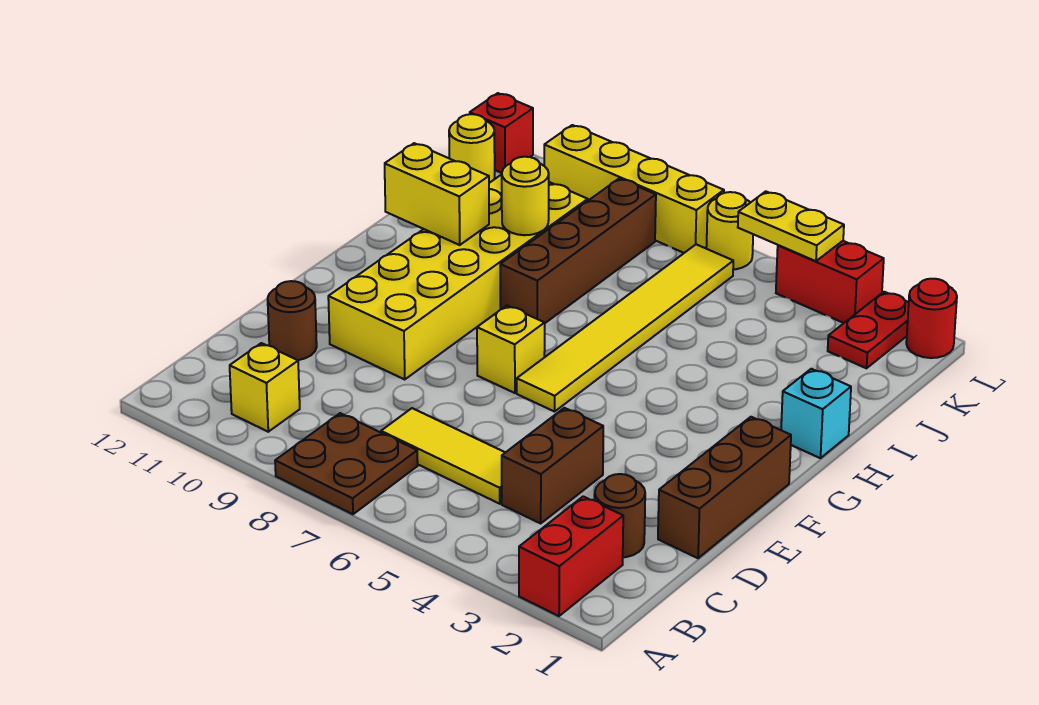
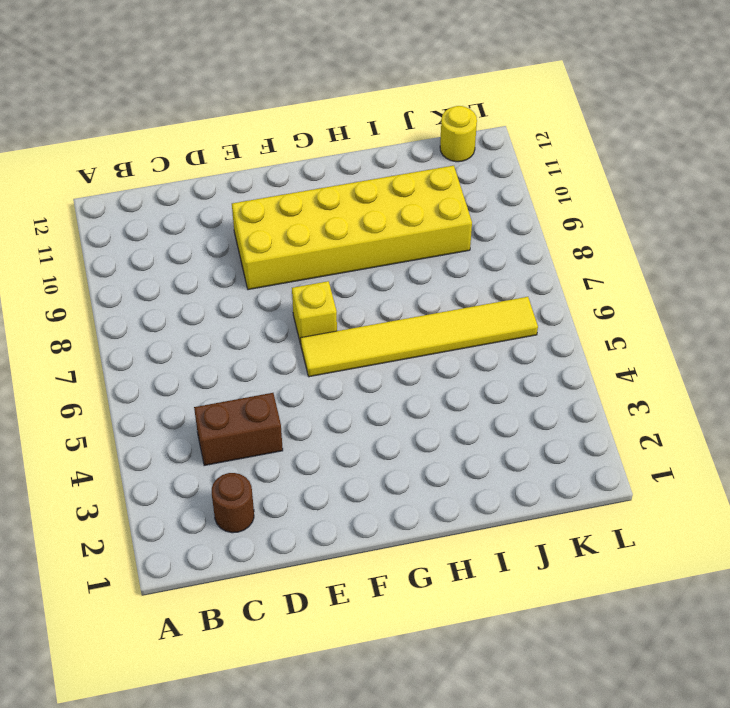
none -> red 1x2 brick [519,496,623,616]
none -> brown 2x2 plate [275,413,418,514]
none -> yellow 1x1 brick [230,343,300,432]

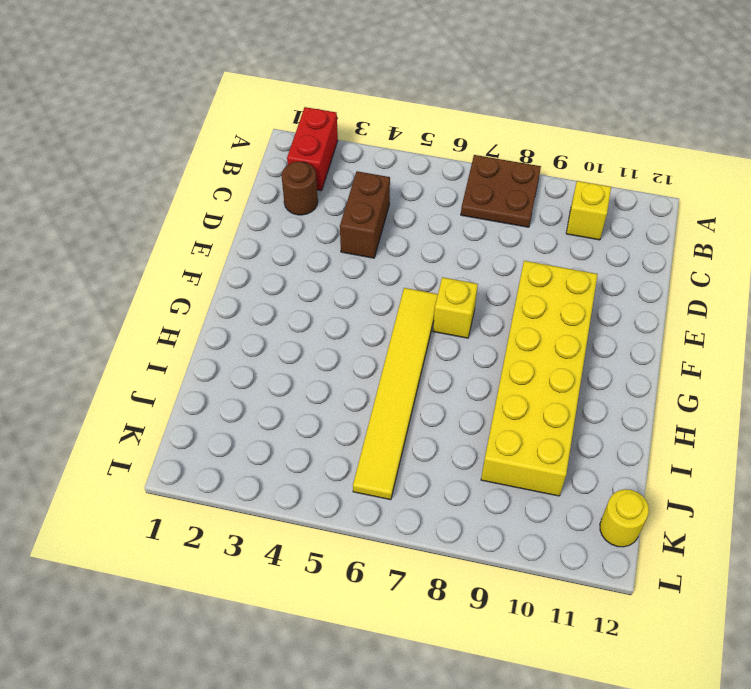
none -> yellow 1x3 tile [381,408,505,504]
none -> brown 1x3 brick [658,417,791,558]
none -> brown 1x1 round brick [268,281,317,360]

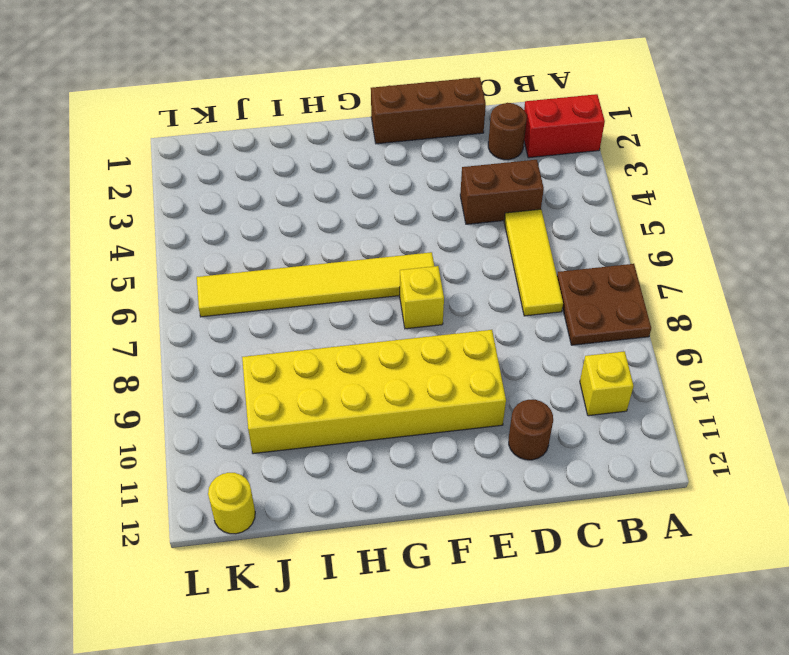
none -> cyan 1x1 brick [781,369,851,458]
none -> brown 1x4 brick [500,179,656,323]
none -> red 1x2 plate [828,292,909,368]

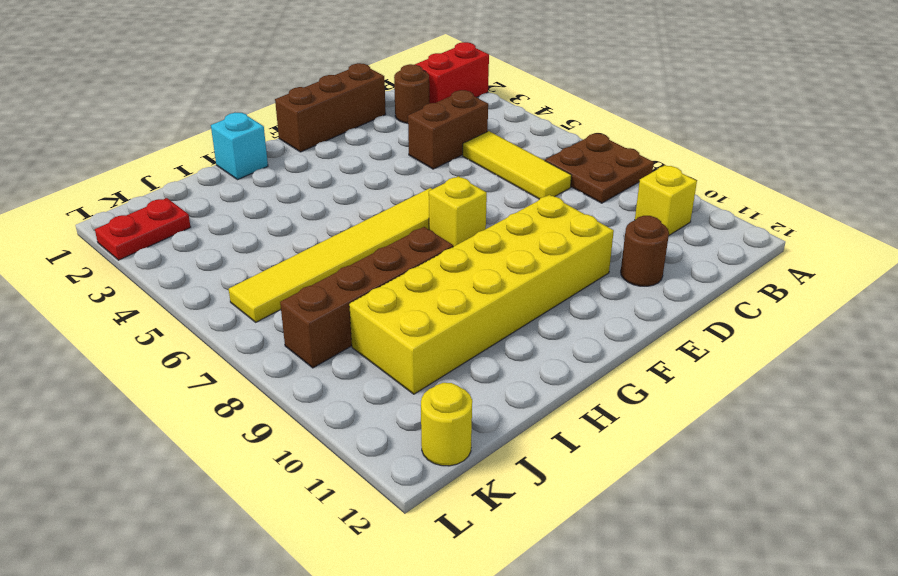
none -> red 1x1 round brick [906,279,957,358]
none -> red 1x2 brick [776,241,884,323]
none -> yellow 1x1 round brick [706,192,753,269]

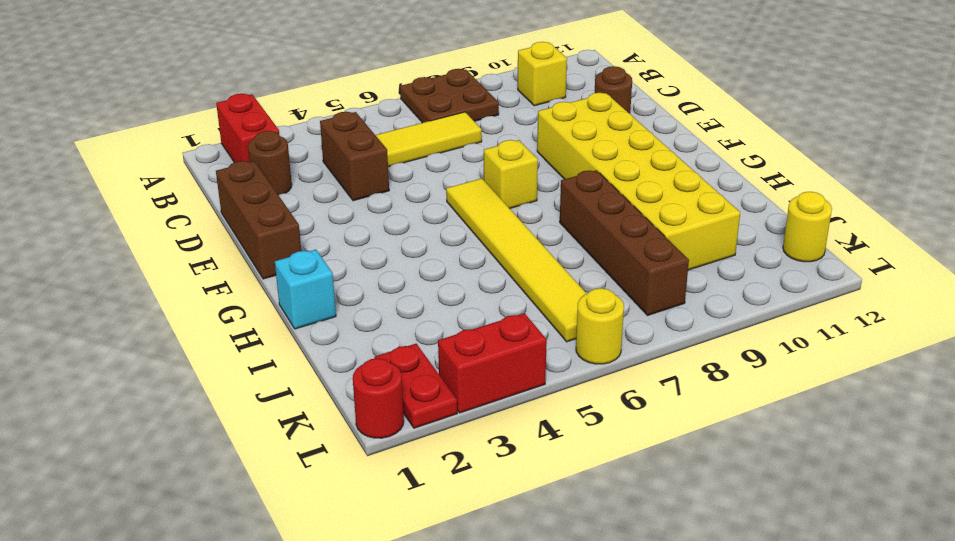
none -> yellow 1x4 brick [544,125,724,253]
none -> red 1x1 brick [470,93,533,173]
none -> yellow 1x2 brick [385,143,489,245]

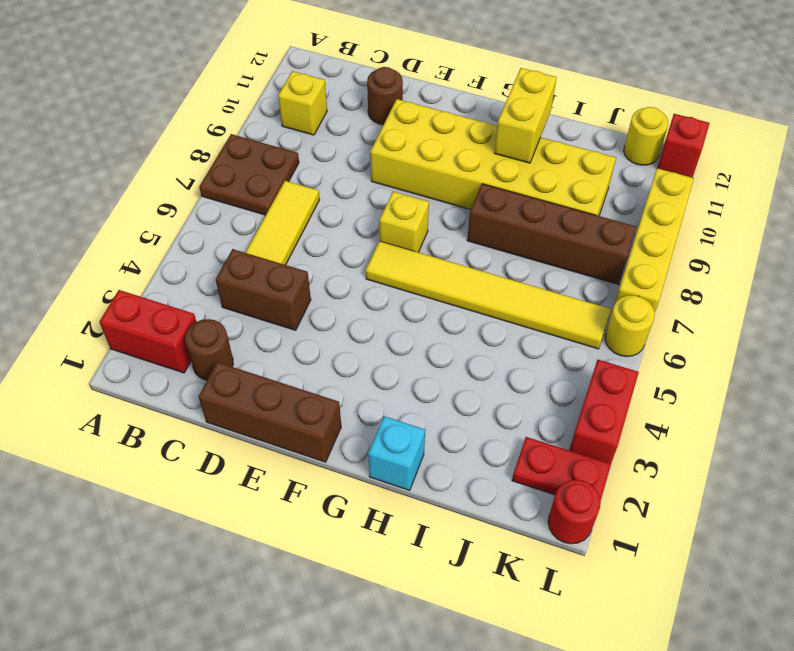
none -> yellow 1x1 round brick [502,157,549,235]
none -> yellow 1x2 plate [738,191,844,261]

